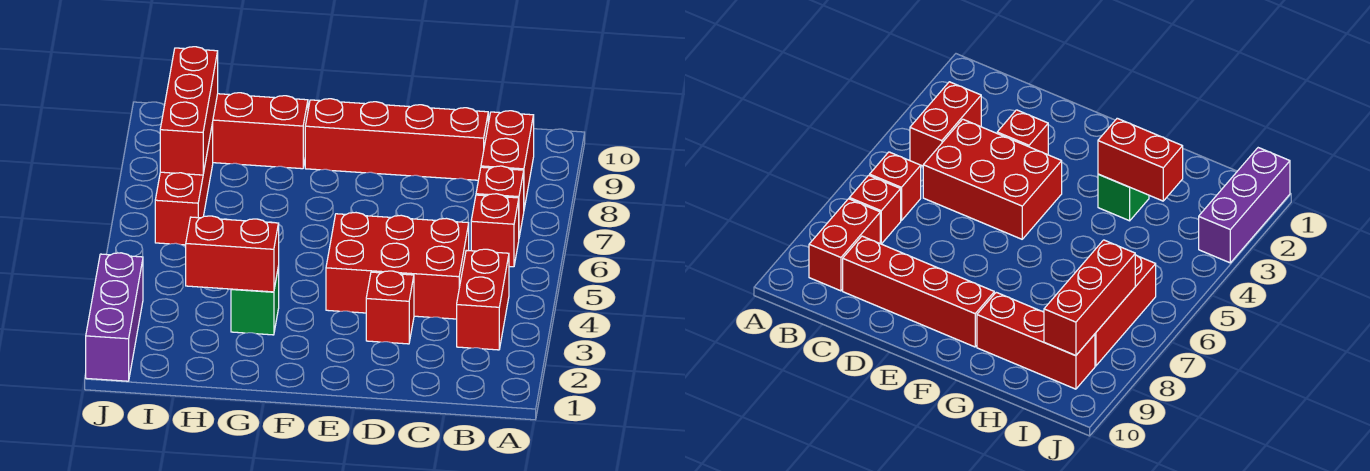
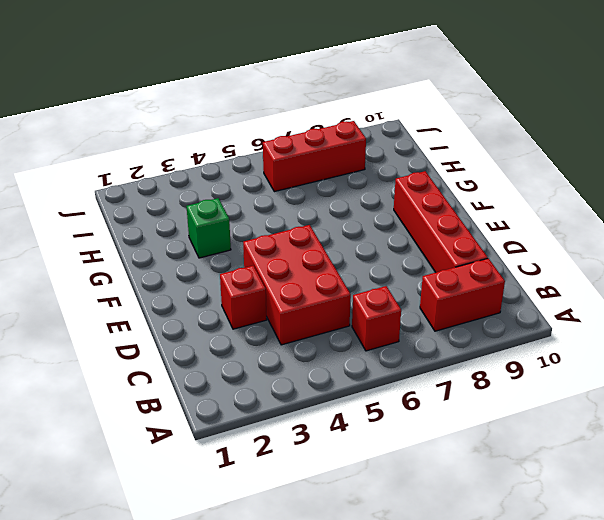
none -> red 1x2 brick [457,249,509,350]
none -> red 1x1 brick [476,166,524,237]
none -> red 1x3 brick [213,93,308,169]

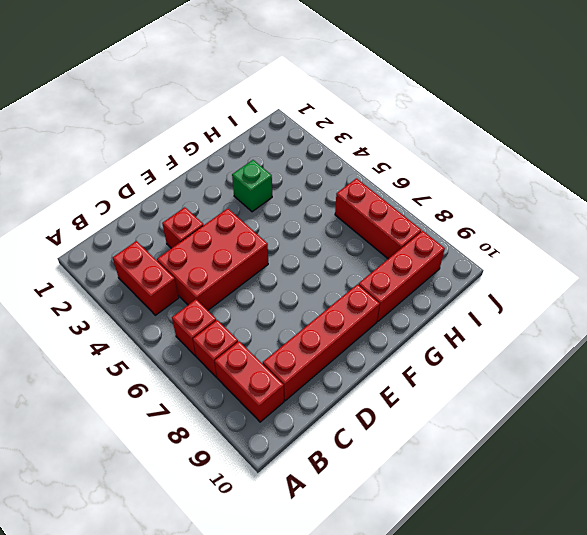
none -> purple 1x3 brick [86,253,143,381]
none -> red 1x2 brick [186,216,279,292]
none -> red 1x3 brick [160,47,218,175]

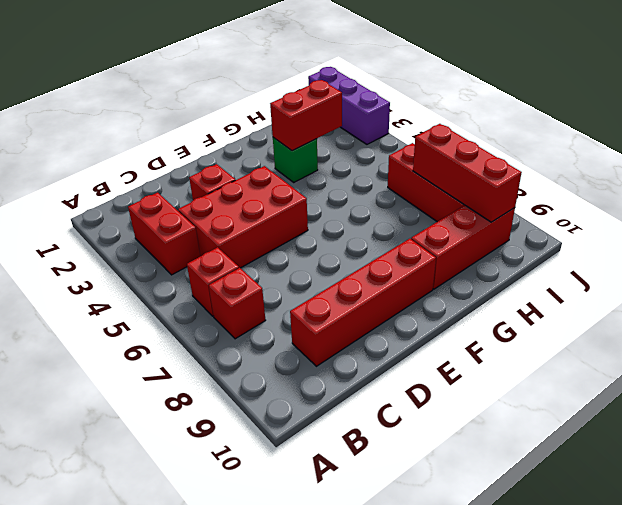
none -> red 1x2 brick [481,111,534,208]

